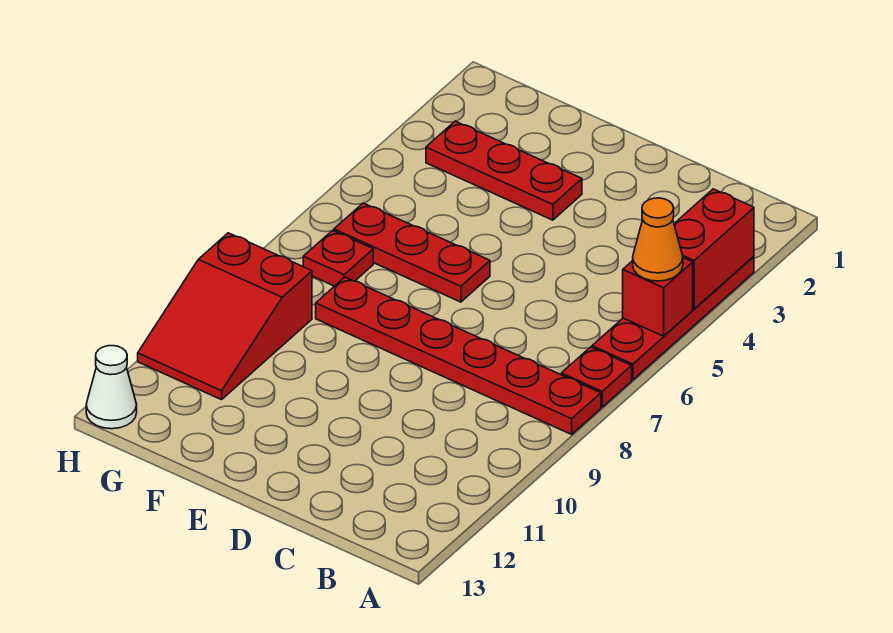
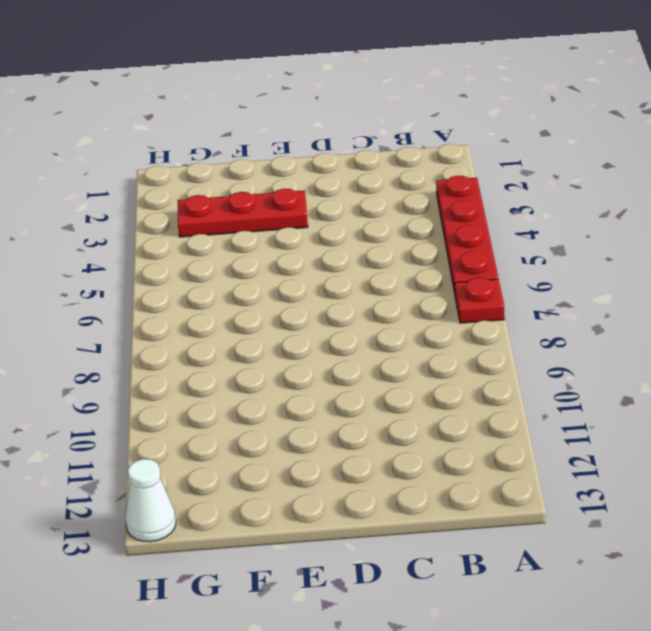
none -> red 1x6 plate [316,277,601,434]
none -> red 1x3 plate [334,203,490,302]

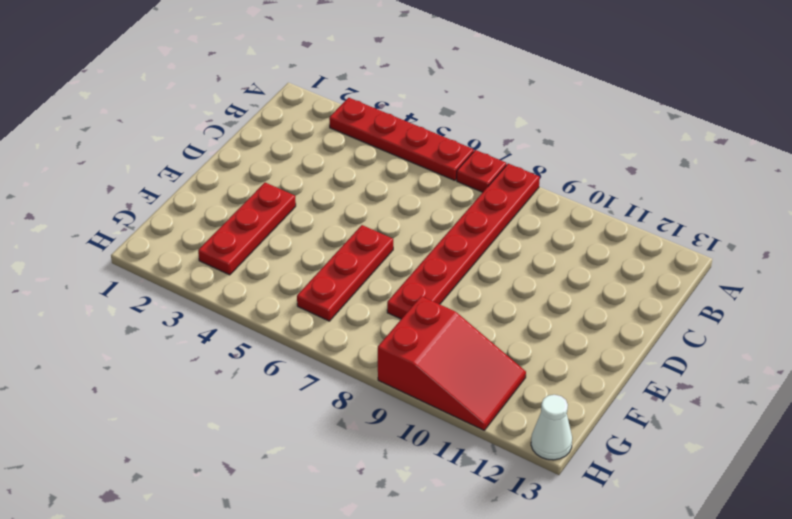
none -> red 1x1 plate [303,230,373,286]
none -> red 1x2 brick [674,189,754,309]

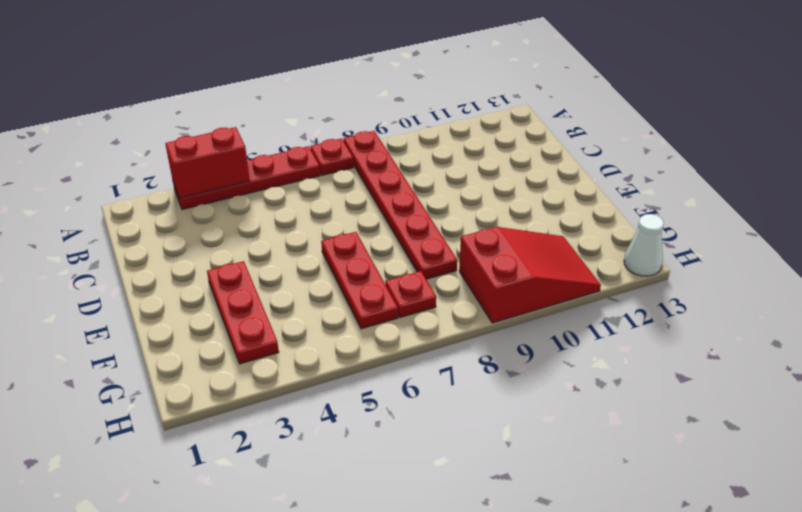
none -> red 1x1 brick [623,258,693,336]
none -> orange 1x1 cone [633,198,683,281]

